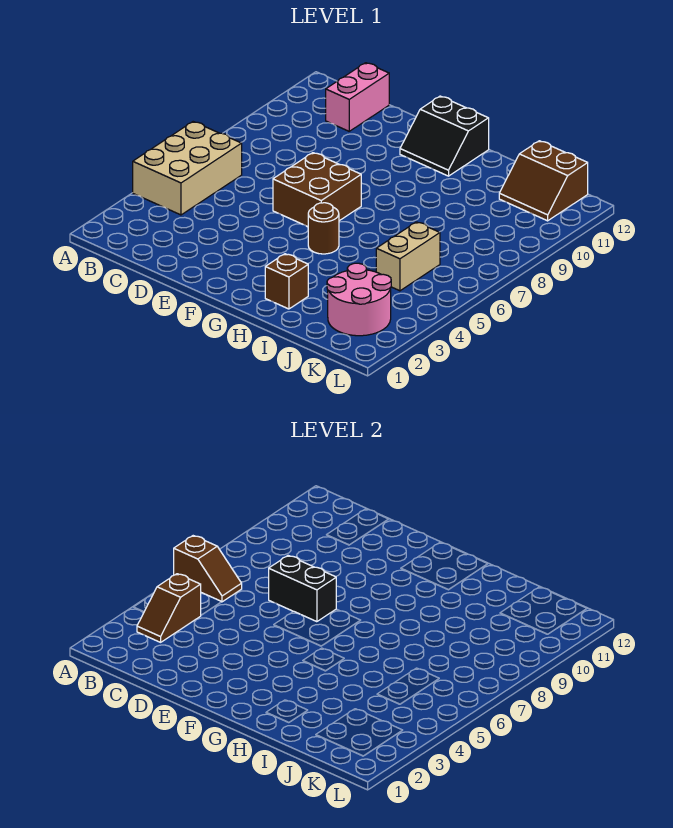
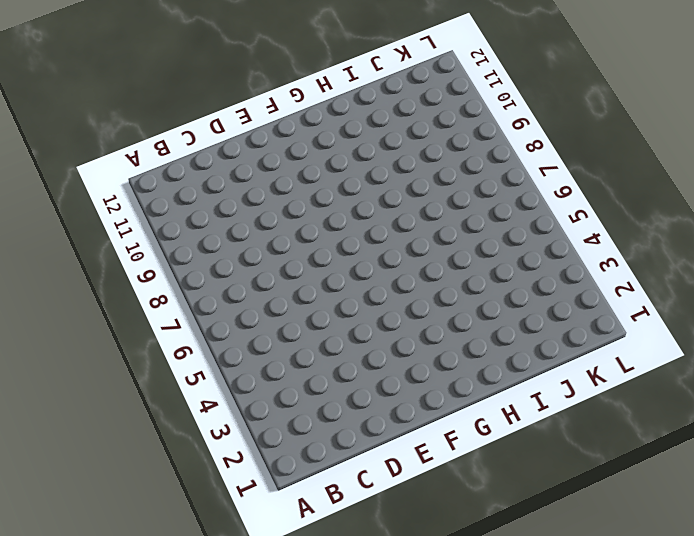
none -> tan 2x3 brick [133,122,242,215]
none -> pink 1x2 brick [326,63,389,131]
none -> brown 2x2 brick [273,153,361,227]

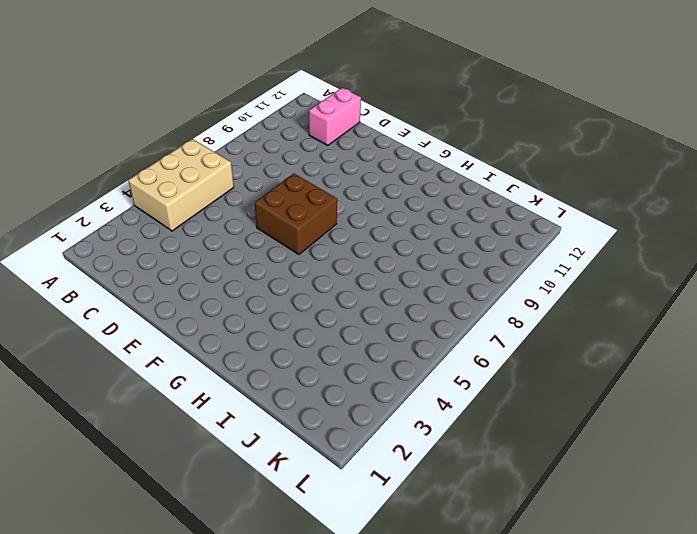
none -> black 2x2 slope [400,96,489,176]
none -> brown 1x1 round brick [308,203,339,254]
none -> brown 1x1 brick [265,254,308,309]

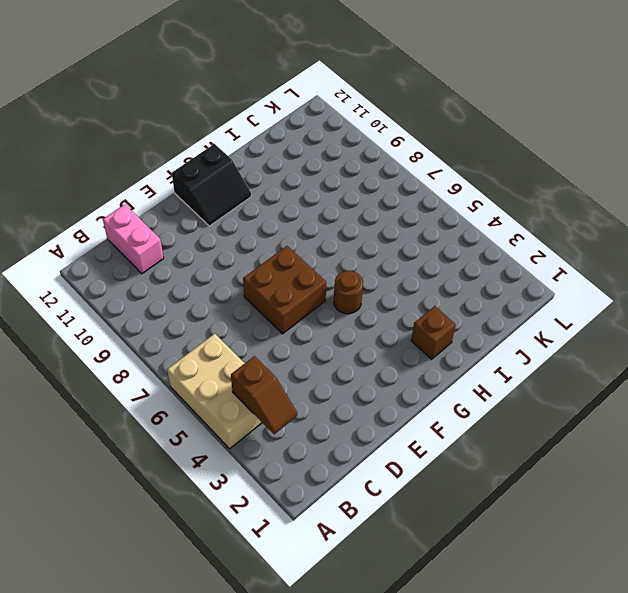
none -> pink 2x2 round brick [327,263,391,336]
none -> tan 1x2 brick [376,222,440,291]
none -> brown 2x2 slope [499,141,588,221]

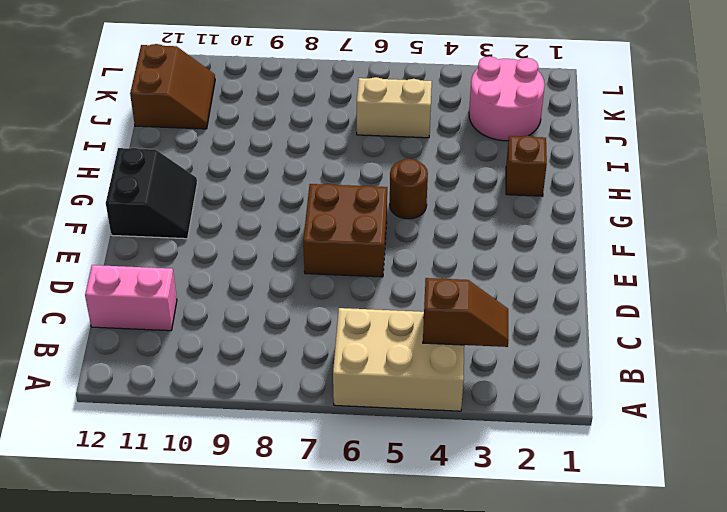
none -> brown 1x2 slope [174,536,242,602]
none -> black 1x2 brick [269,556,336,622]

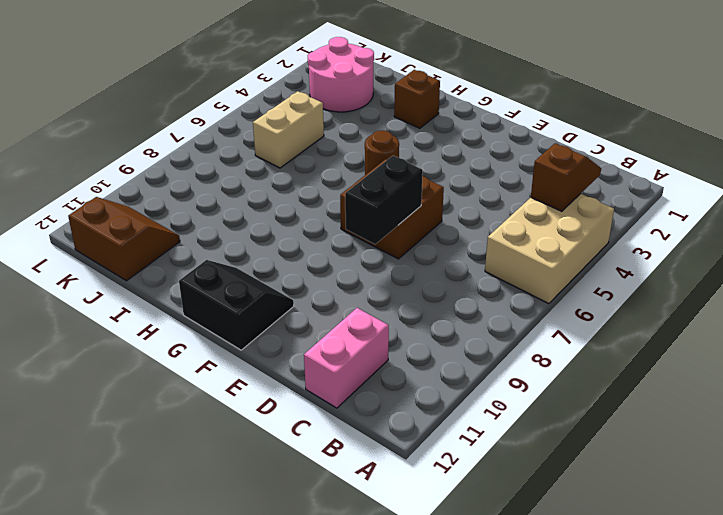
black 1x2 brick [345,156,423,244] -> black 1x2 brick turned to [269,556,336,622]
none -> brown 1x2 slope [174,536,242,602]

